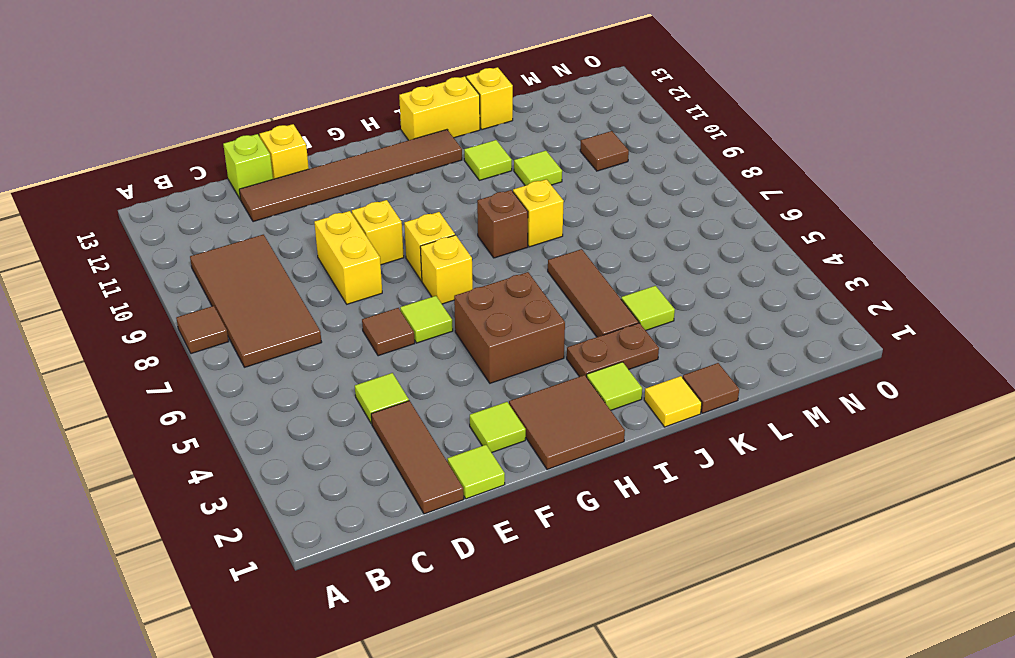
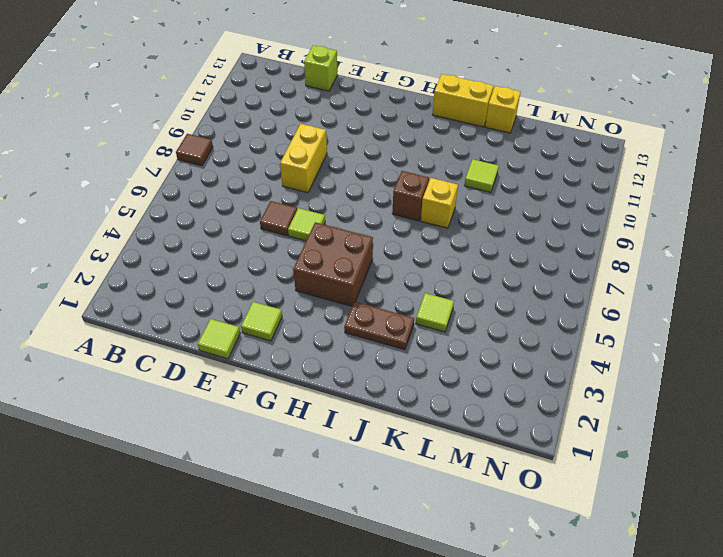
none -> brown 2x4 tile [190,235,322,367]
none -> brown 1x3 tile [371,401,464,514]
none -> lime 1x1 tile [355,373,409,424]
none -> brown 1x6 tile [239,130,462,222]

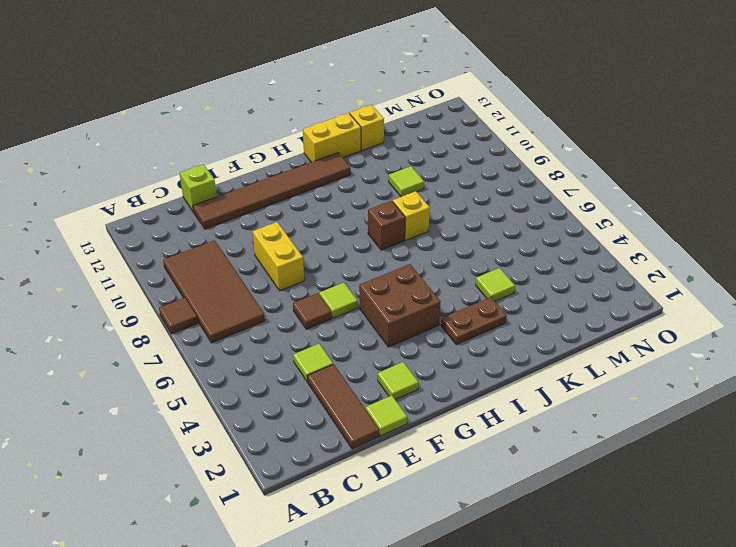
none -> yellow 1x1 brick [260,124,309,179]
none -> yellow 1x1 brick [352,200,404,265]
none -> brown 2x2 tile [509,375,625,469]
none -> yellow 1x1 brick [420,235,473,304]

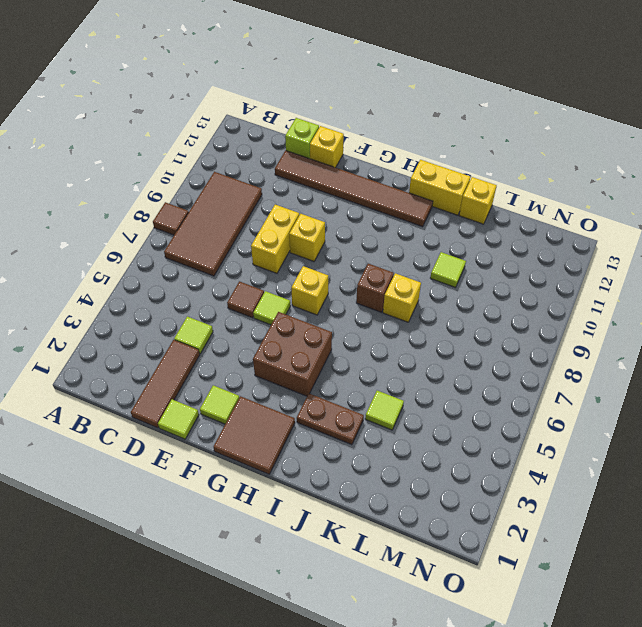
none -> yellow 1x1 brick [404,212,455,281]
none -> lime 1x1 tile [587,362,642,410]
none -> yellow 1x1 tile [644,376,702,427]
none -> brown 1x3 tile [548,249,639,337]

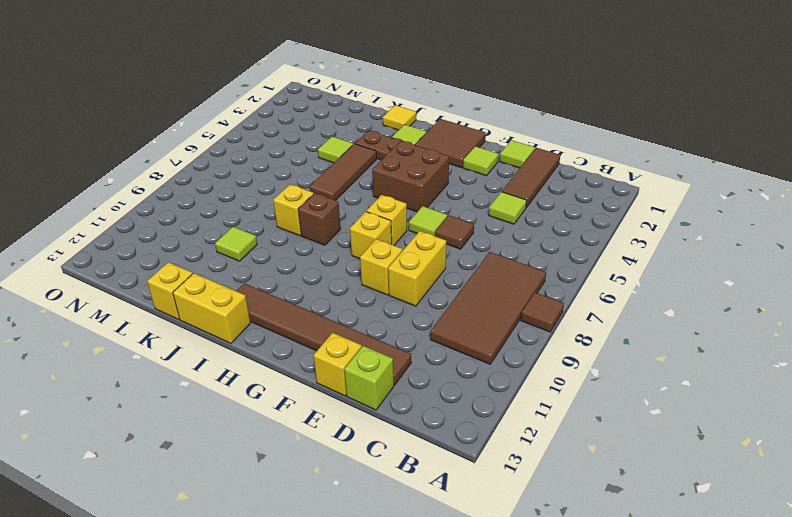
none -> lime 1x1 tile [464,140,512,180]
none -> brown 1x1 tile [683,363,739,413]
none -> brown 1x1 tile [580,131,629,171]

